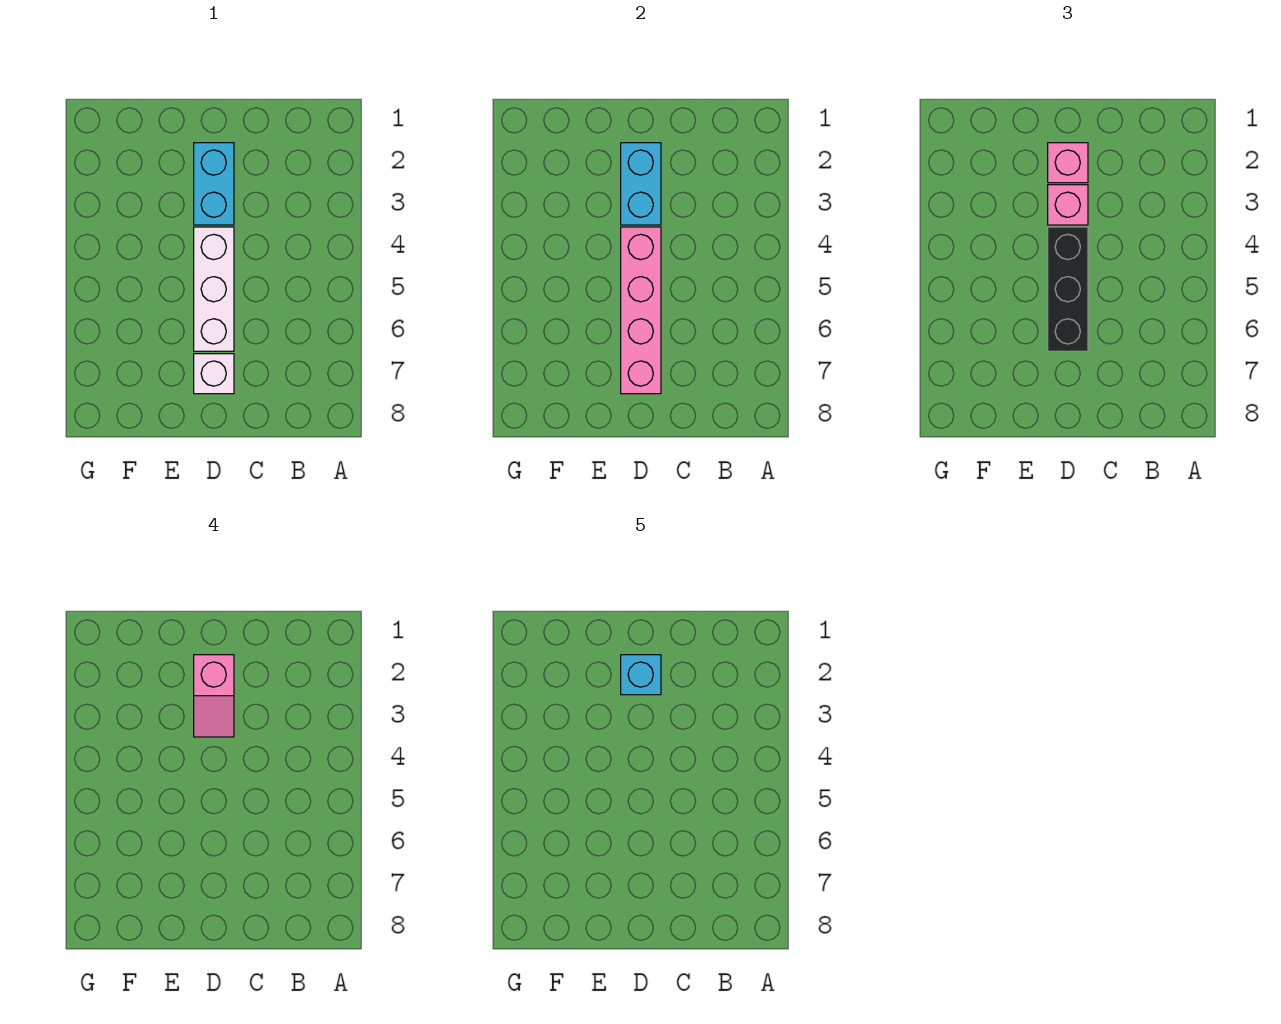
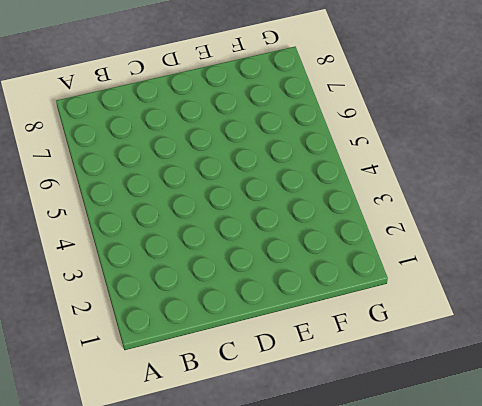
none -> cyan 1x2 brick [194,143,234,225]
none -> white 1x3 brick [194,227,234,351]

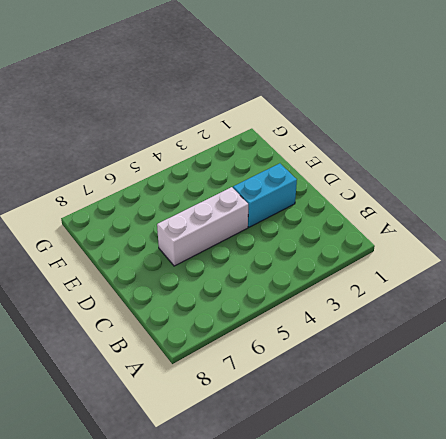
none -> white 1x1 brick [194,354,234,394]
none -> cyan 1x2 brick [621,143,661,225]

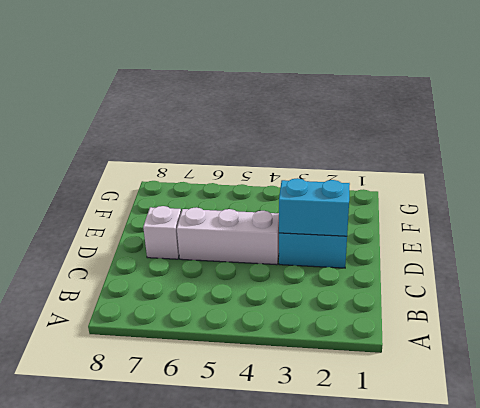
none -> pink 1x4 brick [621,227,661,394]
none -> pink 1x1 brick [1048,143,1088,183]

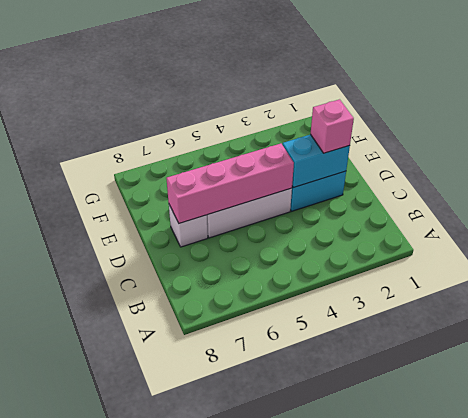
none -> pink 1x1 brick [1048,185,1088,225]
none -> black 1x3 brick [1048,227,1088,351]

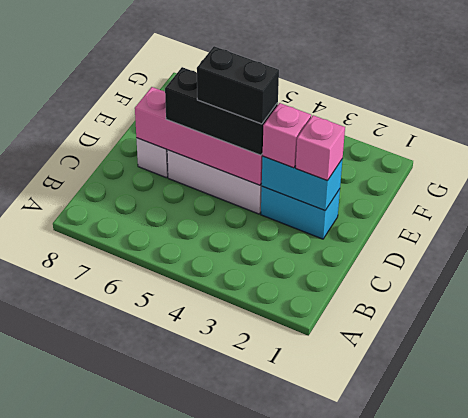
black 1x2 brick [197,46,279,124] -> none
none -> pink 1x2 slope [194,655,234,737]
none -> cyan 1x1 brick [621,655,661,695]

